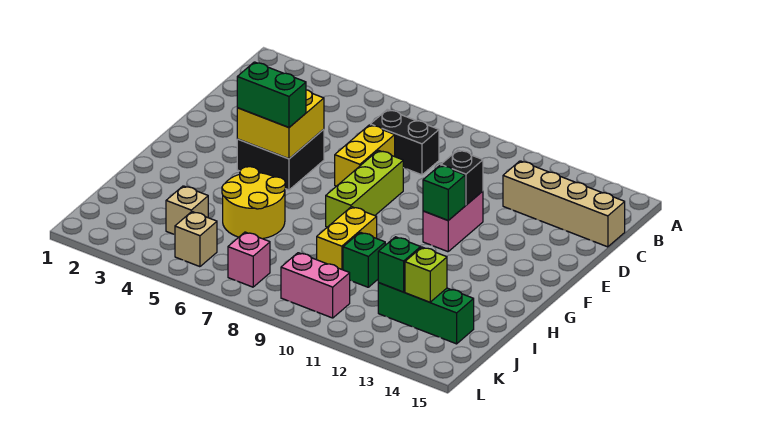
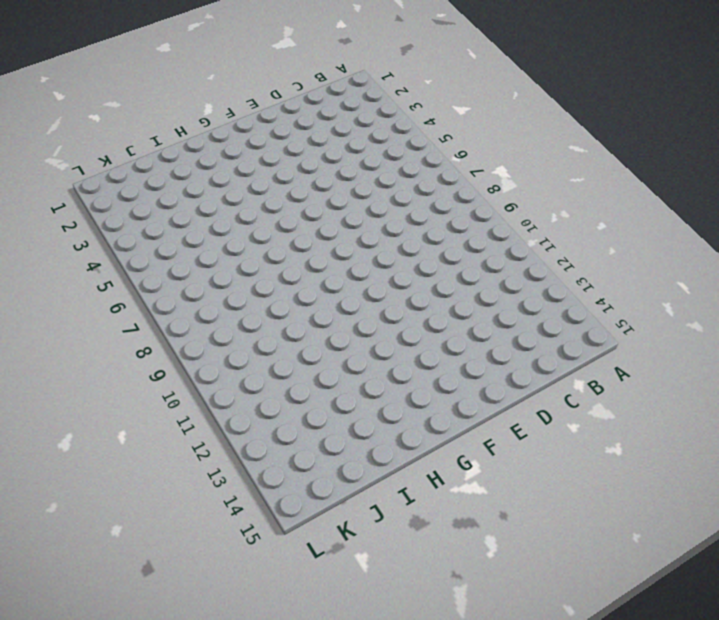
none -> black 1x2 brick [370,109,439,175]
none -> tan 1x4 brick [503,161,625,247]
none -> yellow 1x2 brick [335,125,395,186]

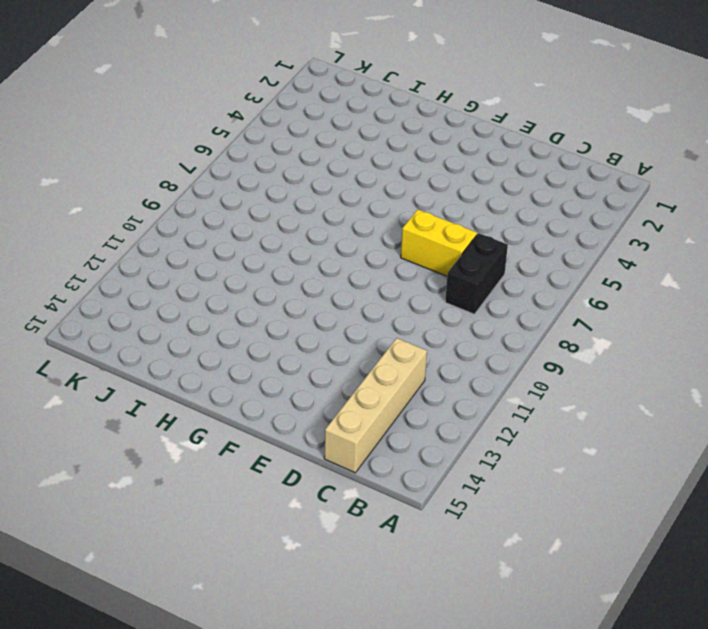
none -> black 2x2 brick [237,129,324,190]
none -> lime 1x3 brick [326,150,403,227]
none -> pink 1x2 brick [423,191,483,252]

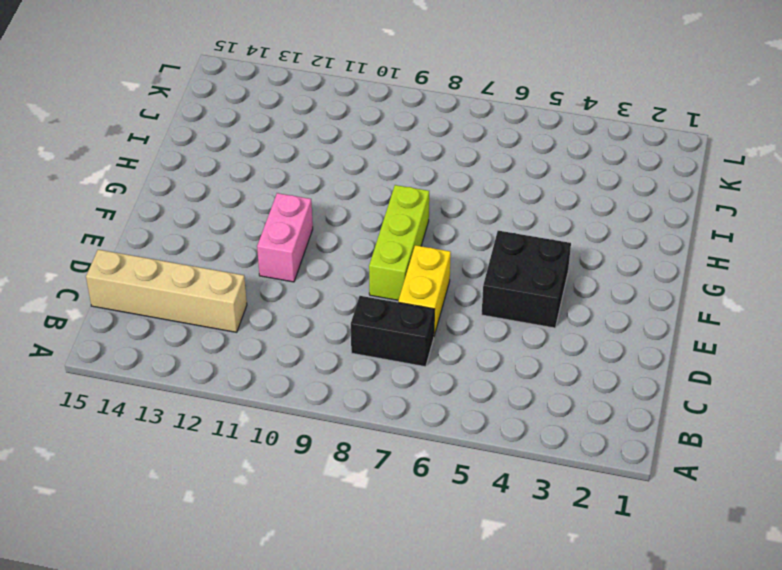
none -> yellow 2x2 round brick [222,167,285,239]
none -> yellow 1x2 brick [316,207,377,270]
none -> green 1x1 brick [343,232,385,287]

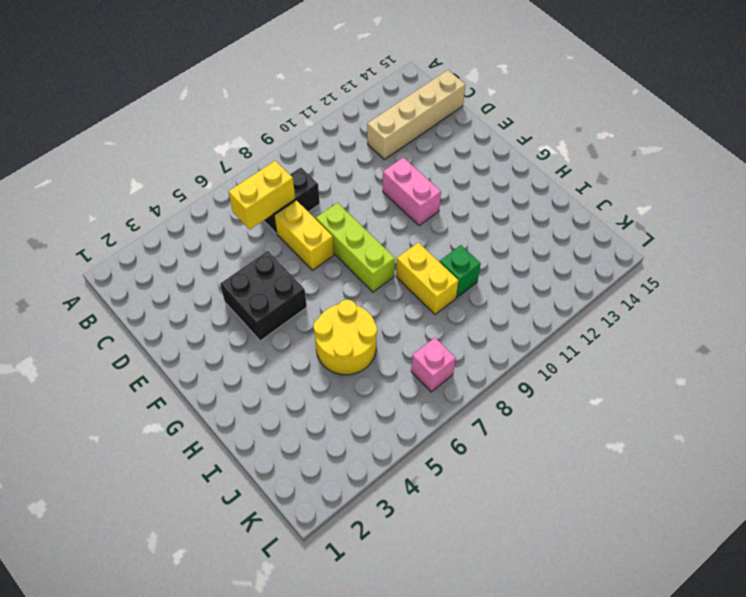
yellow 1x2 brick [228,161,295,229] -> none
none -> tan 1x1 brick [166,186,208,234]
none -> green 1x3 brick [378,283,474,344]
none -> tan 1x1 brick [175,212,217,267]

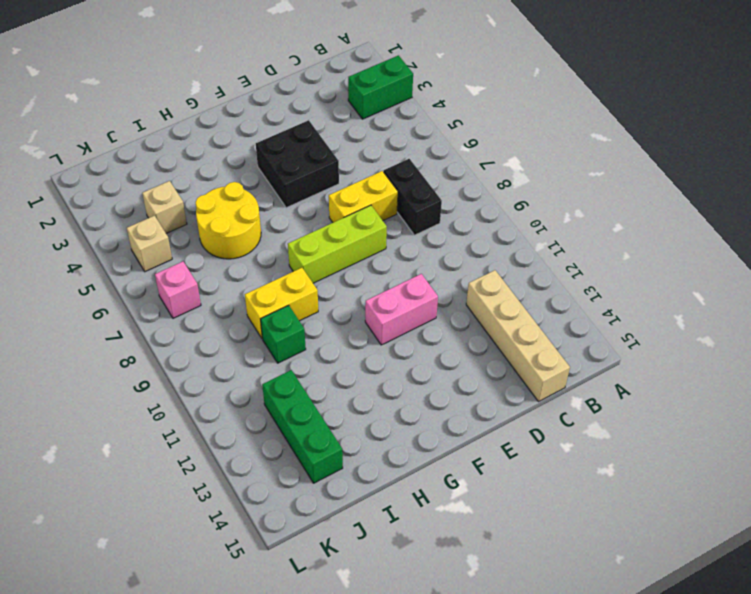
green 1x2 brick [348,55,413,119] -> green 1x2 brick turned to [237,62,306,127]
none -> pink 1x2 brick [281,253,350,318]
none -> yellow 2x2 brick [237,90,324,159]
none -> black 1x1 brick [441,150,483,205]

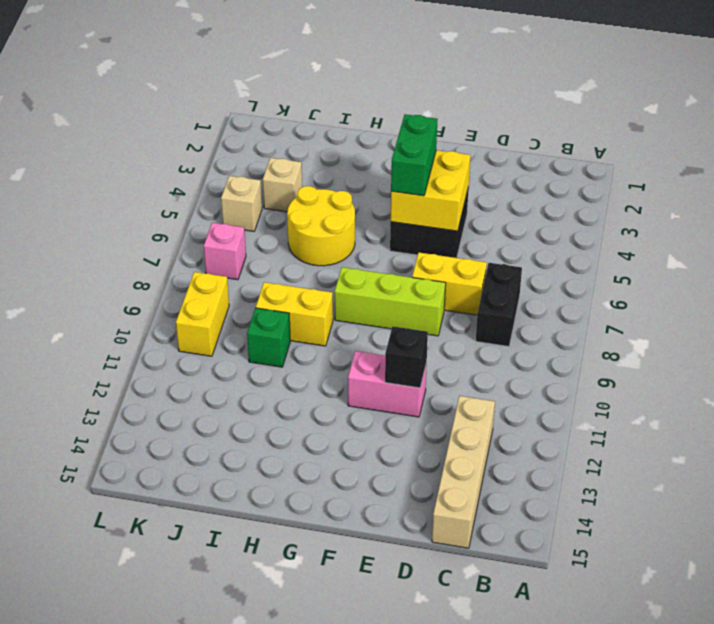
yellow 1x2 brick [176,272,229,356] -> pink 1x2 brick [281,253,350,318]
none -> green 1x3 brick [378,283,474,344]
none -> green 1x1 brick [423,165,465,220]
none -> green 1x1 brick [378,237,421,292]

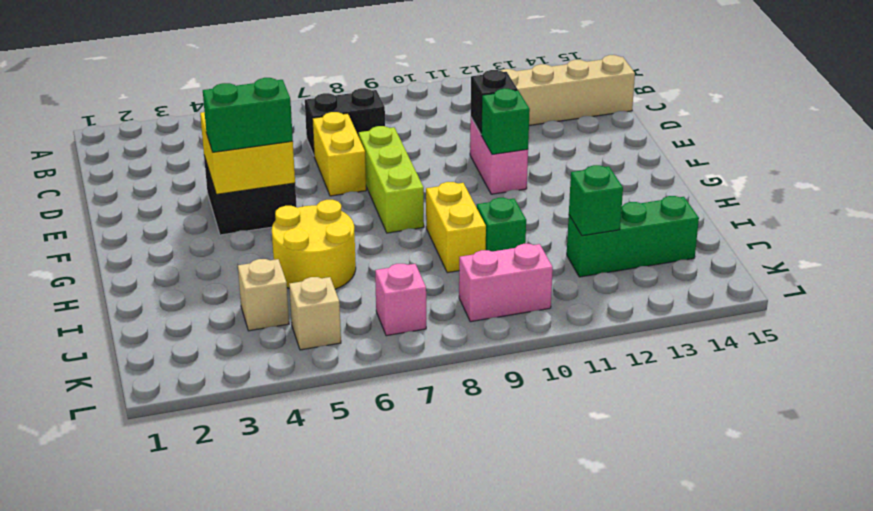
none -> lime 1x1 brick [405,247,447,302]

